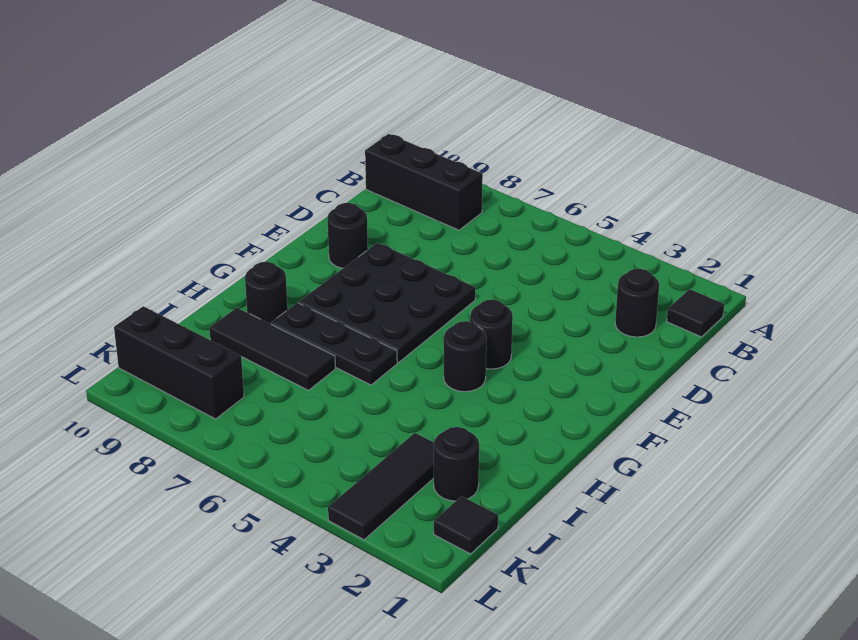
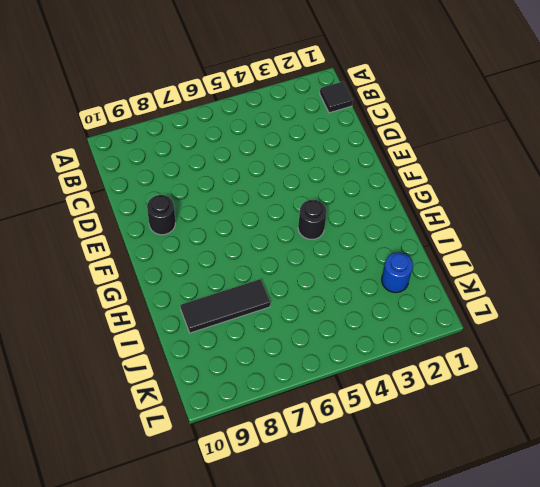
blue 1x1 round brick [382,253,413,293] -> black 1x1 round brick [434,427,479,501]
none -> black 1x3 brick [365,134,483,230]
none -> black 1x1 round brick [615,269,659,337]
none -> black 3x3 plate [299,243,475,363]

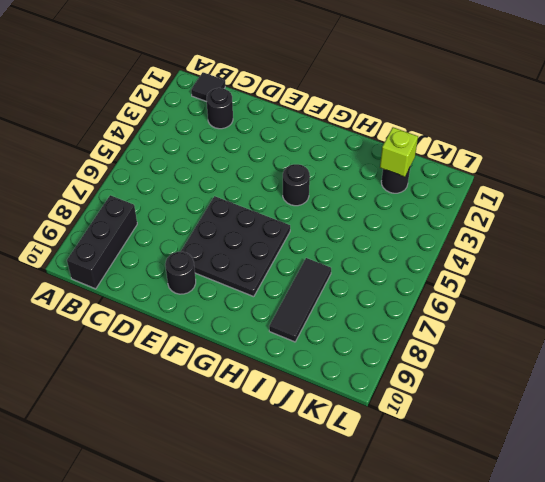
lime 1x1 brick [380,127,418,177] -> none
none -> black 1x1 round brick [470,300,513,369]
none -> black 1x3 plate [271,303,397,385]
none -> black 1x1 round brick [245,262,288,324]

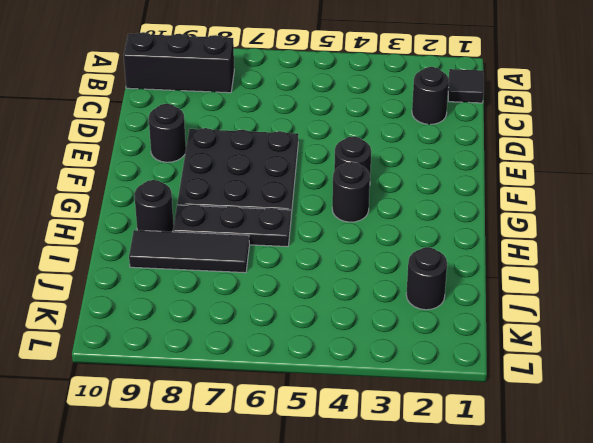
none -> black 1x3 tile [328,433,434,540]
none -> black 1x1 tile [434,496,498,554]
none -> black 1x3 brick [114,306,244,419]

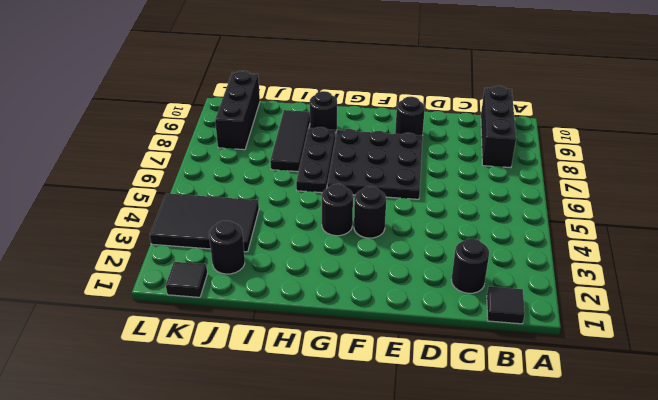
black 2x3 tile [150,193,259,252] -> black 1x3 tile [328,433,434,540]

